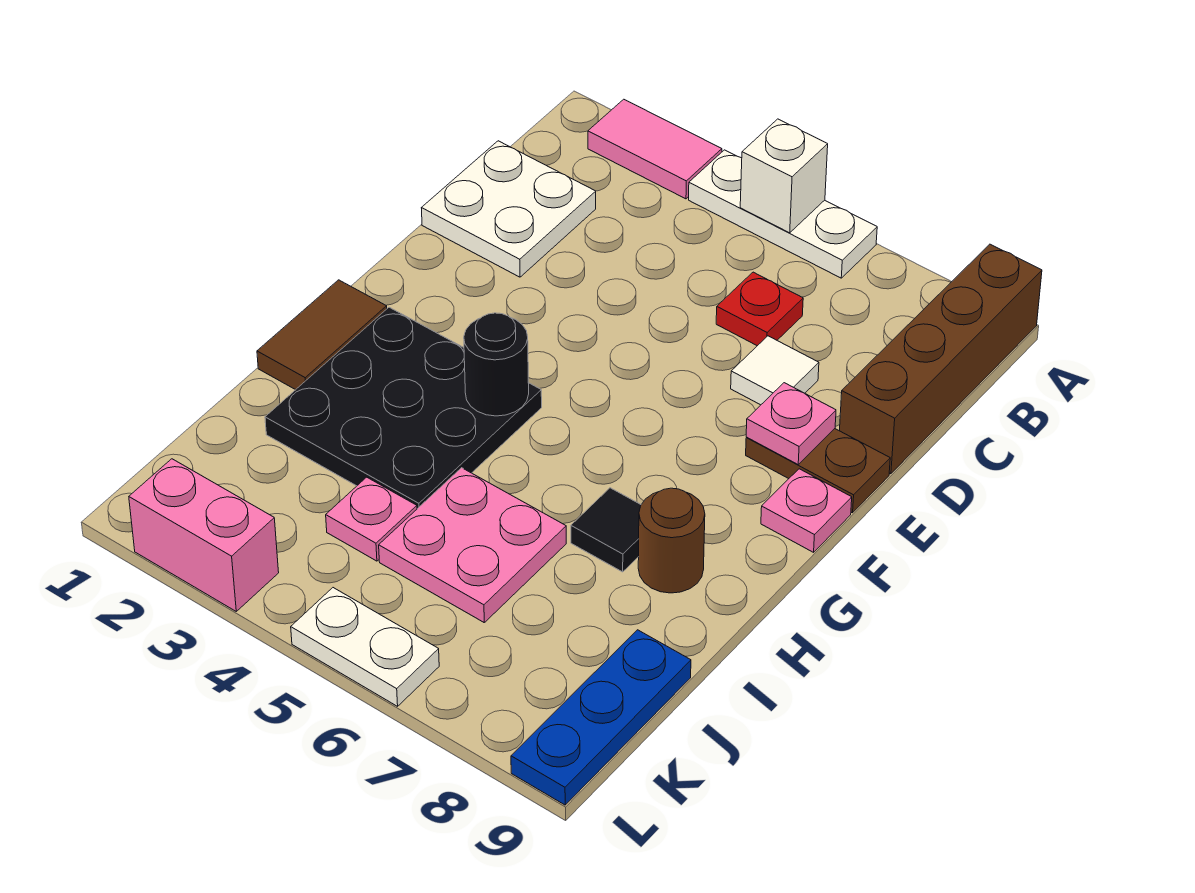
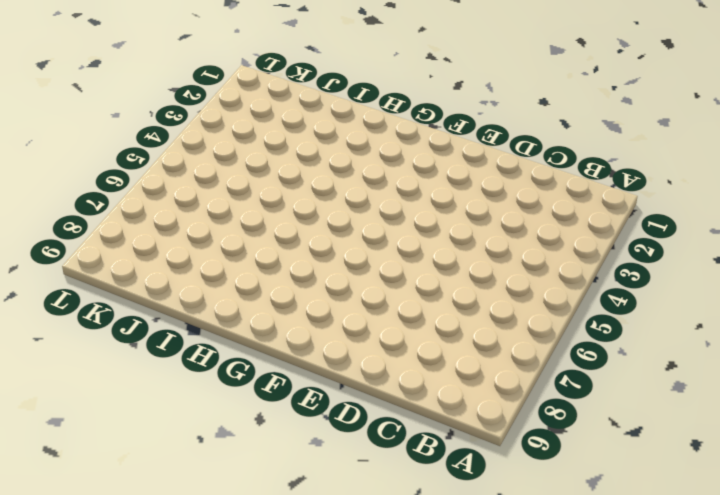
none -> pink 1x2 tile [588,99,722,199]
none -> white 1x3 plate [689,150,877,278]
none -> brown 1x4 brick [840,244,1042,474]

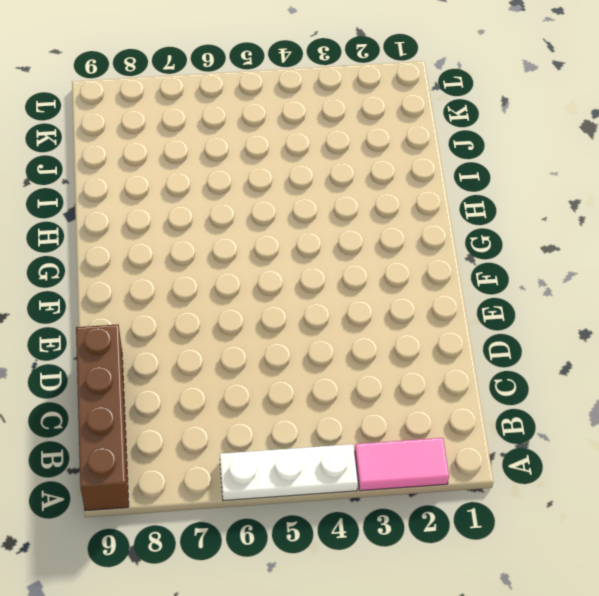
none -> white 2x2 plate [422,141,596,277]
none -> red 1x1 plate [716,272,803,346]
none -> white 1x1 tile [731,336,819,405]

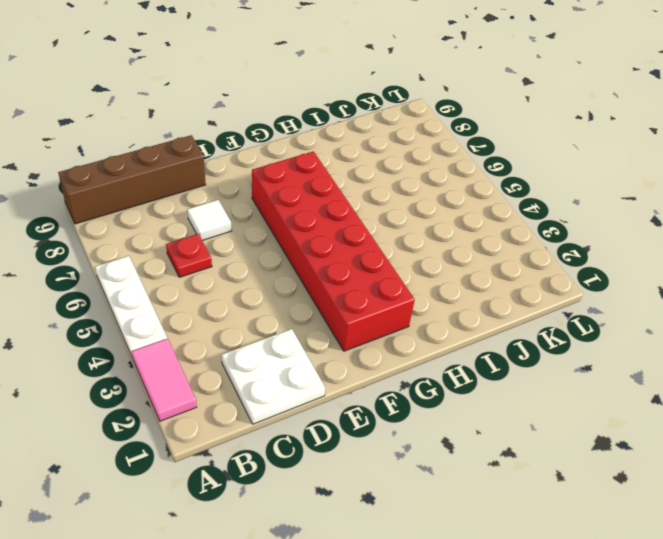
red 2x6 brick [252,151,415,351] -> black 3x3 plate [265,307,542,509]
none -> brown 1x2 plate [746,429,890,513]
none -> pink 1x1 plate [761,469,852,552]
none -> brown 1x2 tile [257,280,387,390]

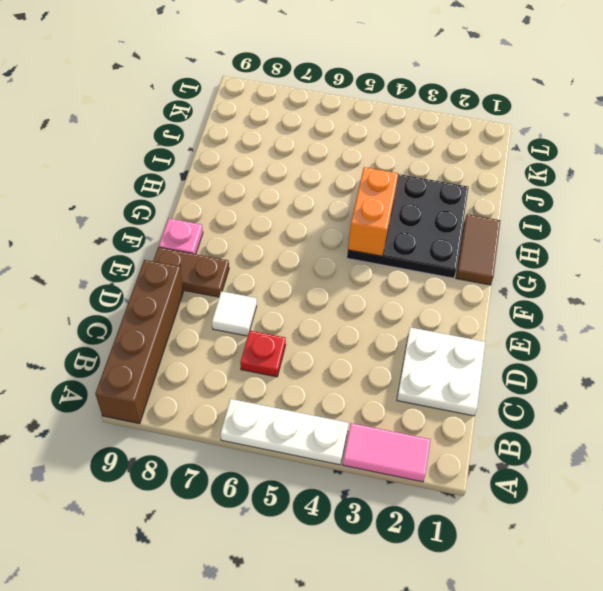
orange 1x2 brick [348,167,398,256] -> black 1x1 round brick [464,313,529,416]
none -> black 1x1 tile [571,488,641,572]
none -> brown 1x1 round brick [638,488,705,593]
none -> pink 2x2 plate [379,468,566,622]

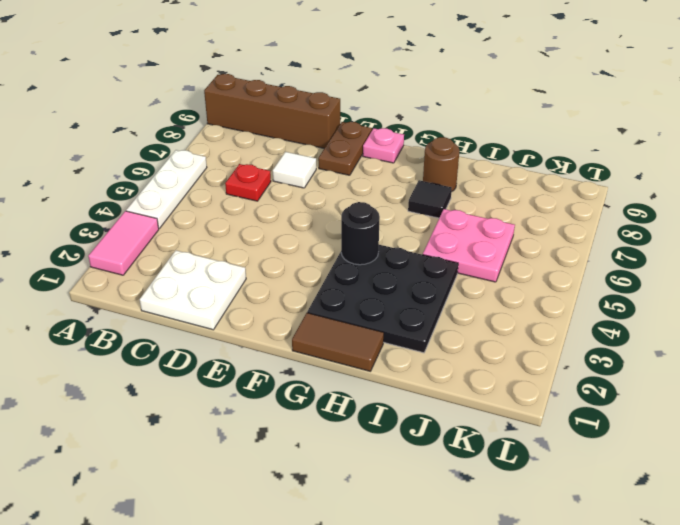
none -> pink 1x1 plate [326,477,417,561]
none -> blue 1x3 plate [511,630,691,805]
none -> pink 1x2 brick [129,459,279,611]

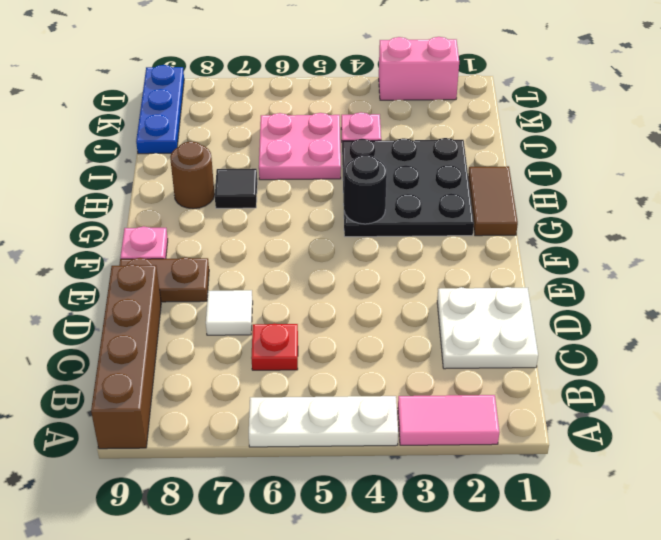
none -> white 1x2 plate [291,588,439,706]
none -> white 1x1 brick [740,119,828,233]
none -> pink 1x1 plate [746,383,836,464]

